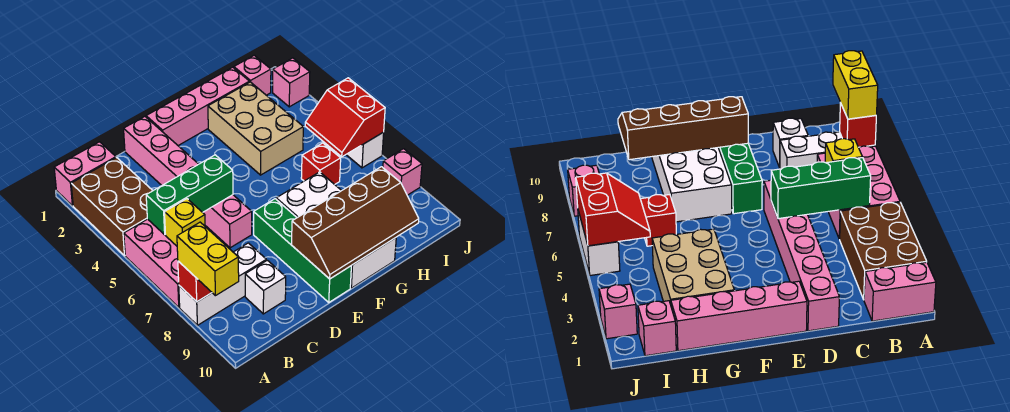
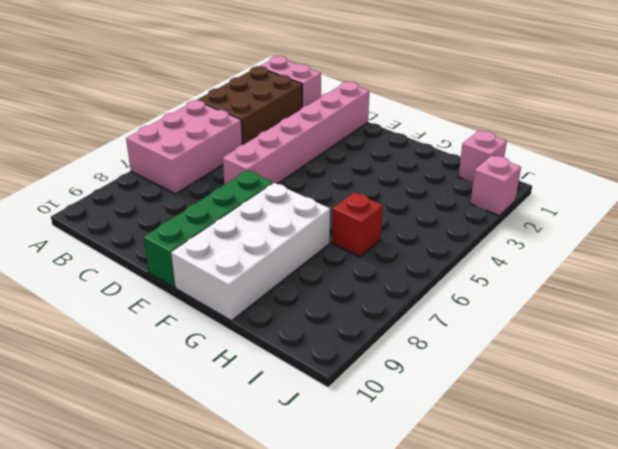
none -> white 1x3 brick [179,243,266,325]
none -> white 1x1 brick [245,260,286,314]
none -> pink 1x4 brick [146,67,249,145]

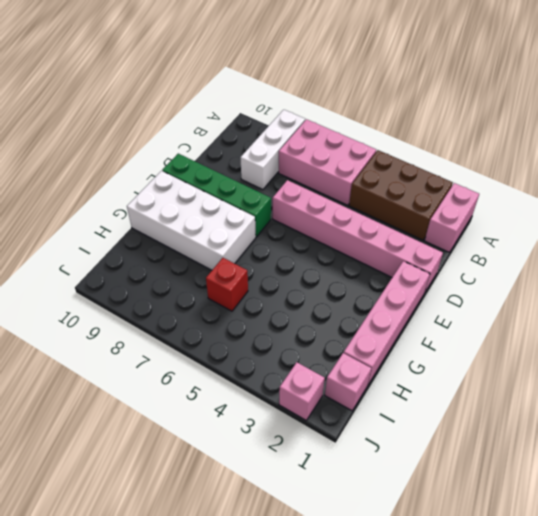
none -> white 1x1 brick [245,260,286,314]
none -> tan 2x3 brick [208,82,303,175]
none -> white 1x2 brick [346,132,384,168]

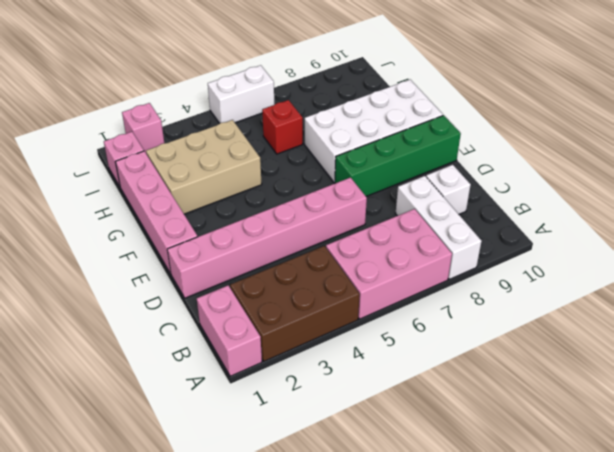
none -> pink 1x1 brick [383,149,422,195]
none -> red 1x1 brick [178,261,212,302]
none -> green 1x3 brick [146,155,233,235]

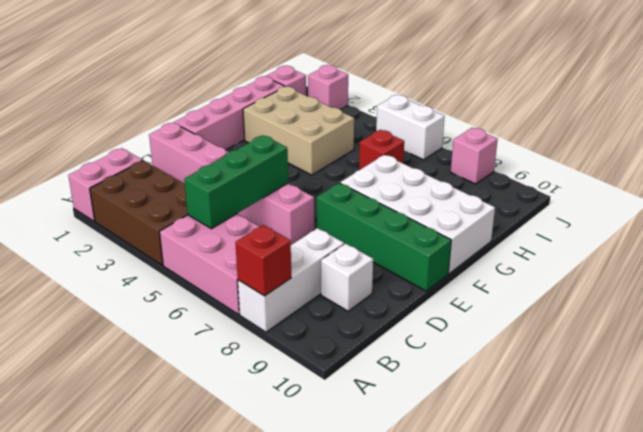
none -> yellow 1x1 brick [165,199,205,246]
none -> brown 2x4 slope [292,167,419,279]
none -> red 2x2 slope [305,78,385,157]

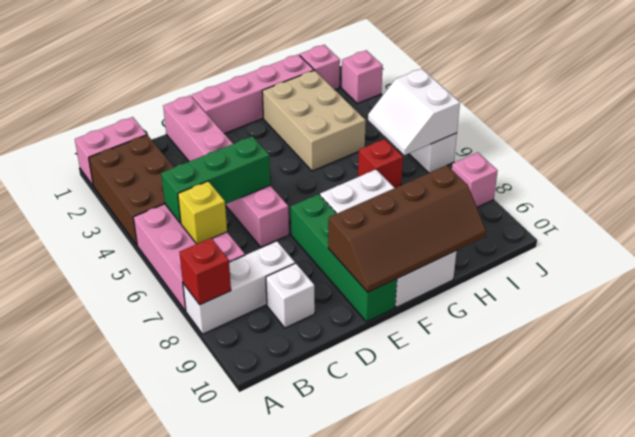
white 2x2 slope [368,68,460,155] -> red 2x2 slope [305,78,385,157]
none -> yellow 1x2 brick [177,222,239,296]

